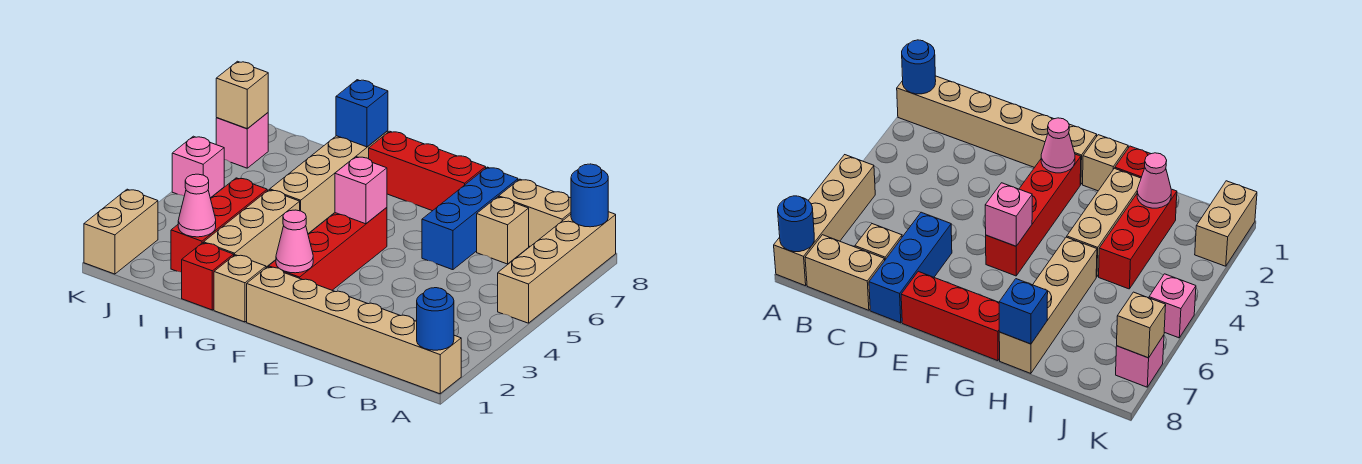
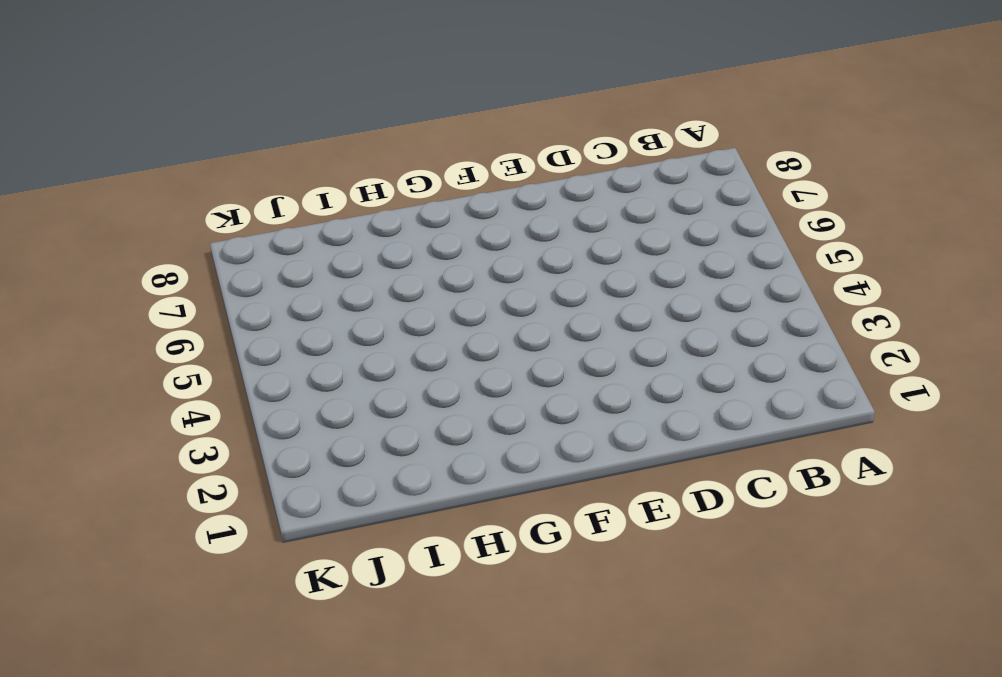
none -> tan 1x6 brick [247,267,461,394]
none -> tan 1x4 brick [498,212,616,323]
none -> tan 1x2 brick [499,179,571,246]

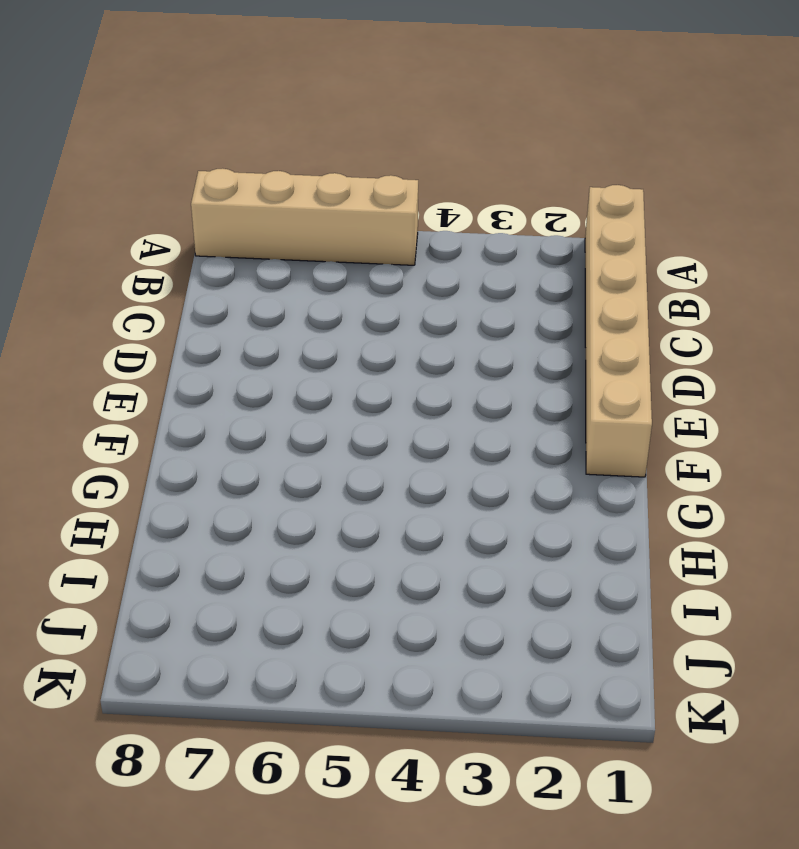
none -> tan 1x2 brick [499,179,571,246]
none -> tan 1x1 brick [477,197,529,264]
none -> blue 1x3 brick [422,167,518,270]

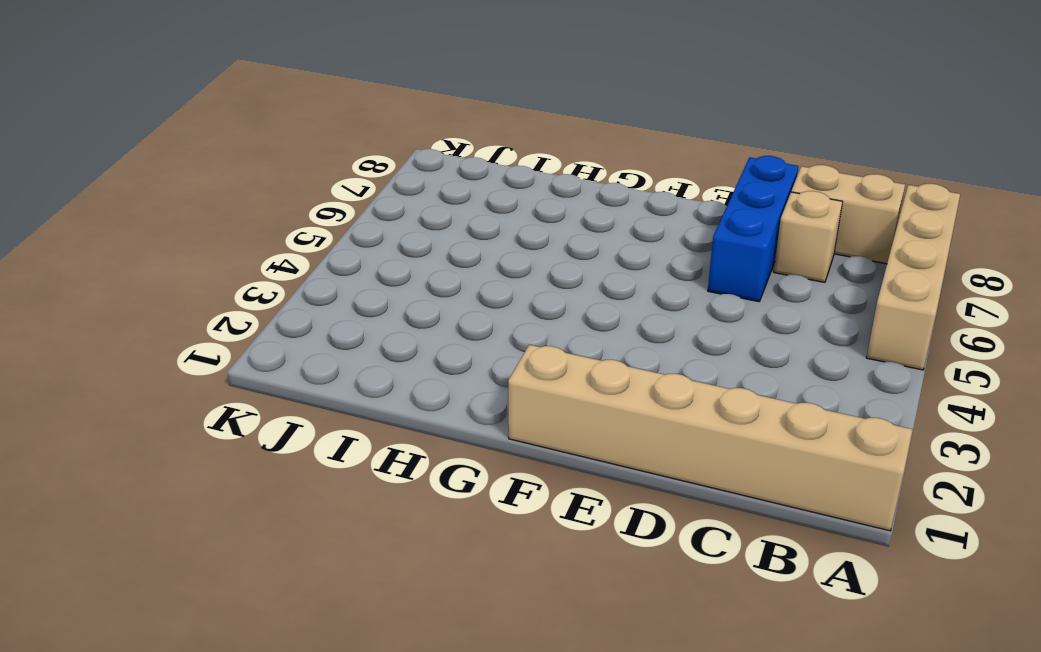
none -> red 1x3 brick [369,131,486,211]
none -> red 1x4 brick [269,207,387,290]
none -> tan 1x1 brick [214,255,266,322]

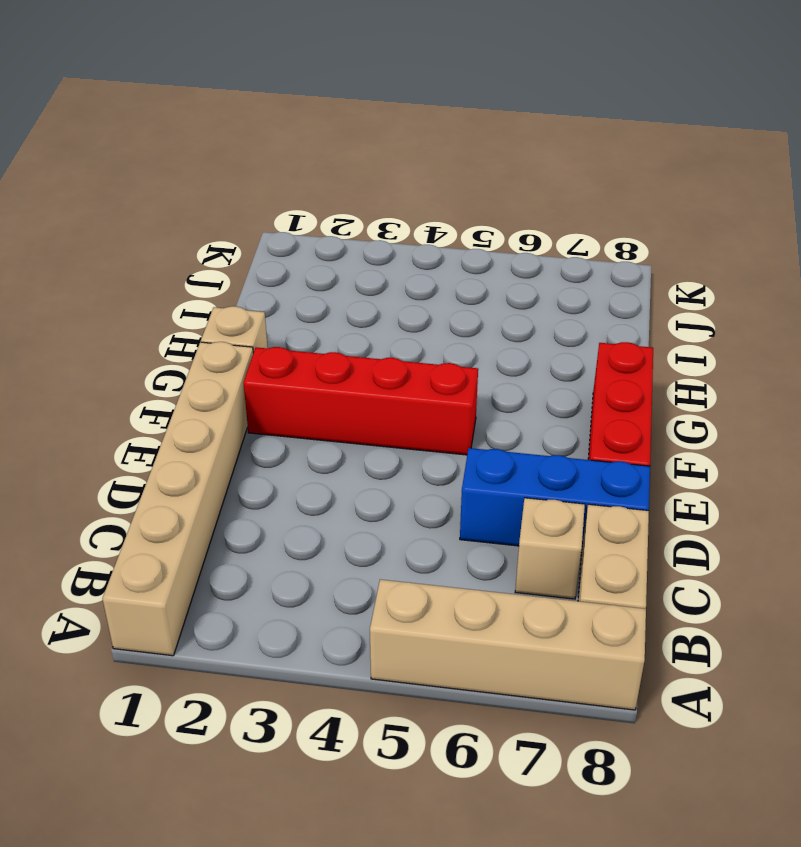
none -> red 1x1 brick [182,243,234,310]
none -> tan 1x3 brick [204,190,300,267]
none -> tan 1x4 brick [270,131,388,233]

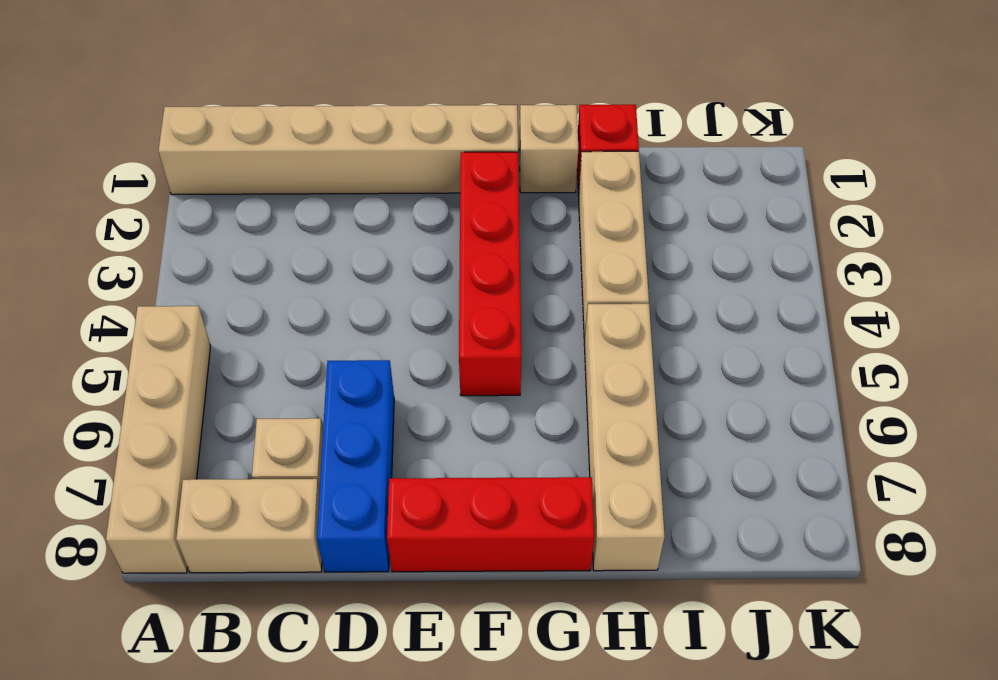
none -> red 1x3 brick [171,178,267,272]
none -> tan 1x2 brick [84,189,158,274]
none -> pink 1x1 brick [172,136,224,198]

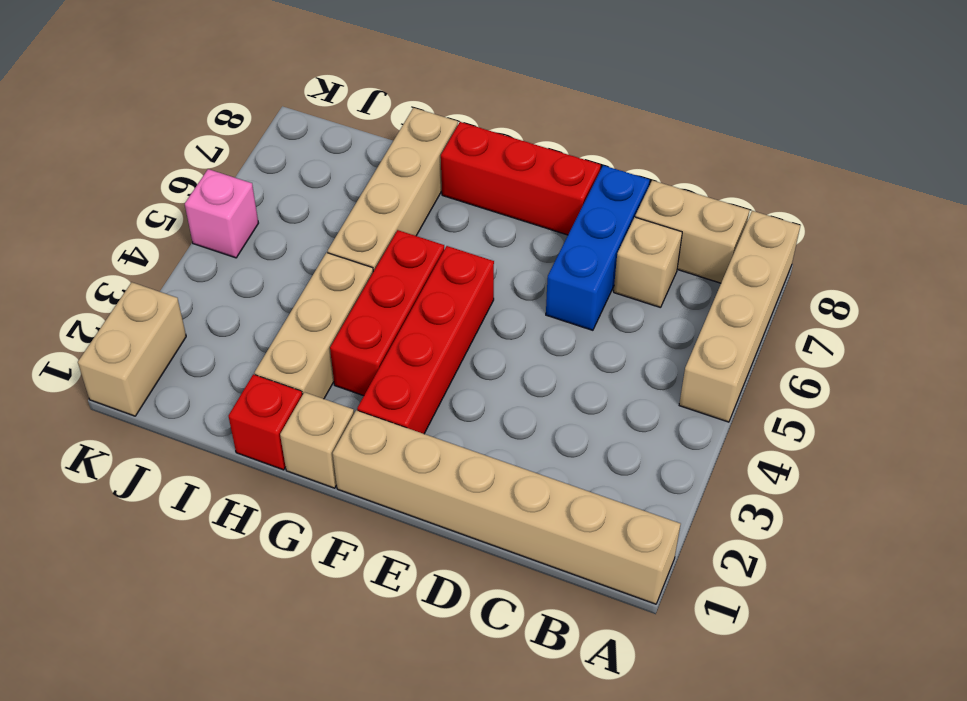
red 1x3 brick [330,230,444,396] -> red 1x3 brick moved to [171,178,267,272]
none -> pink 1x1 brick [216,113,268,168]
none -> blue 1x1 round brick [417,288,454,350]
none -> blue 1x1 round brick [571,164,608,227]

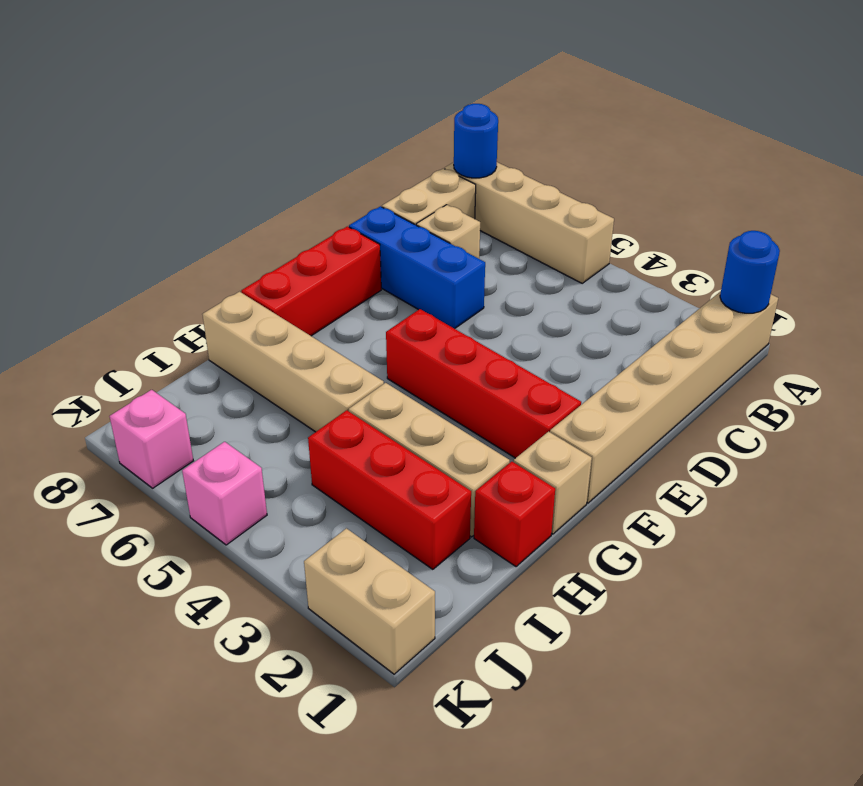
none -> pink 1x1 cone [276,210,313,273]
none -> pink 1x1 brick [335,157,387,224]
none -> blue 1x1 brick [336,80,388,147]

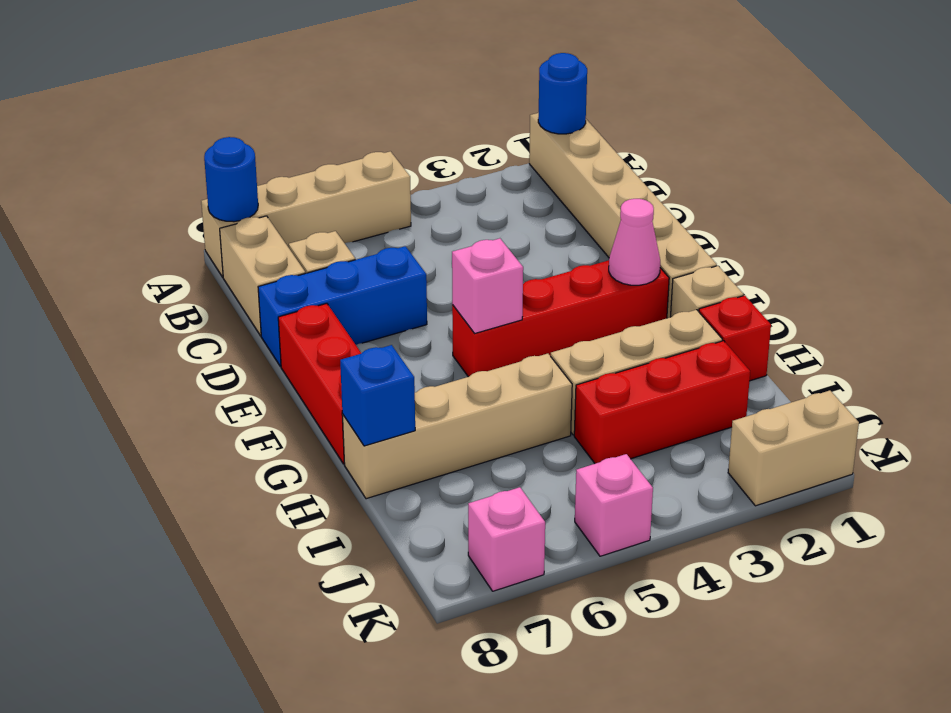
none -> pink 1x1 cone [178,174,216,237]
none -> tan 1x1 brick [216,61,268,129]

